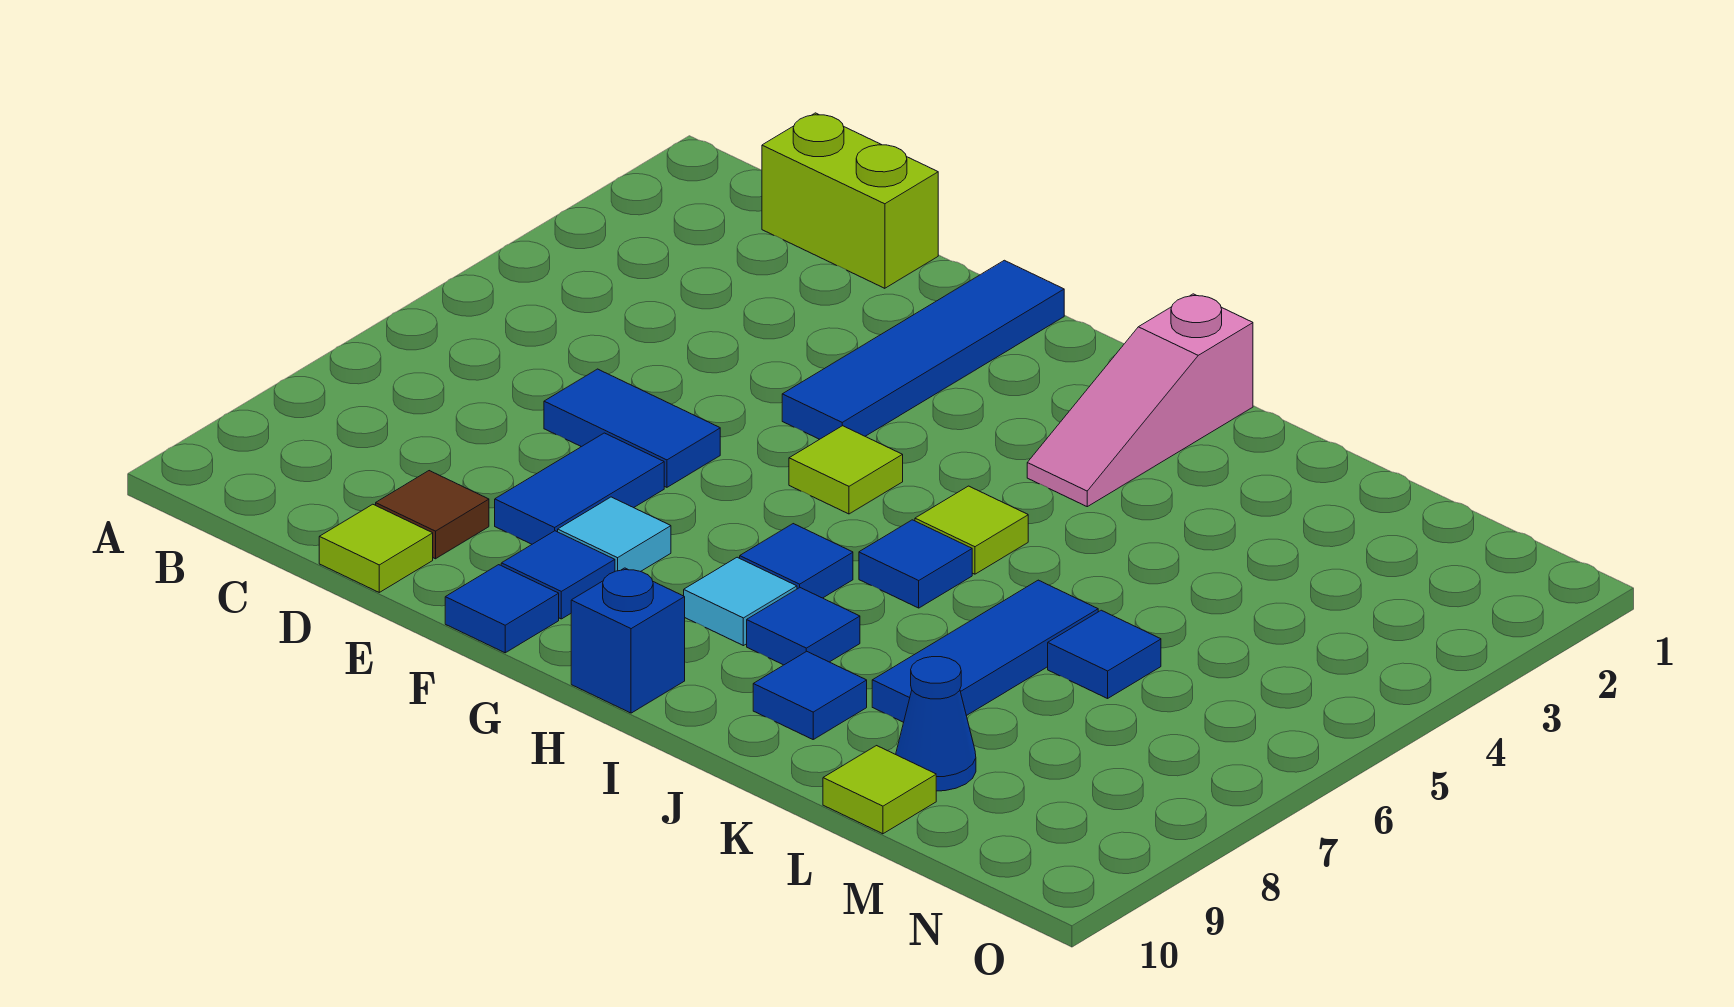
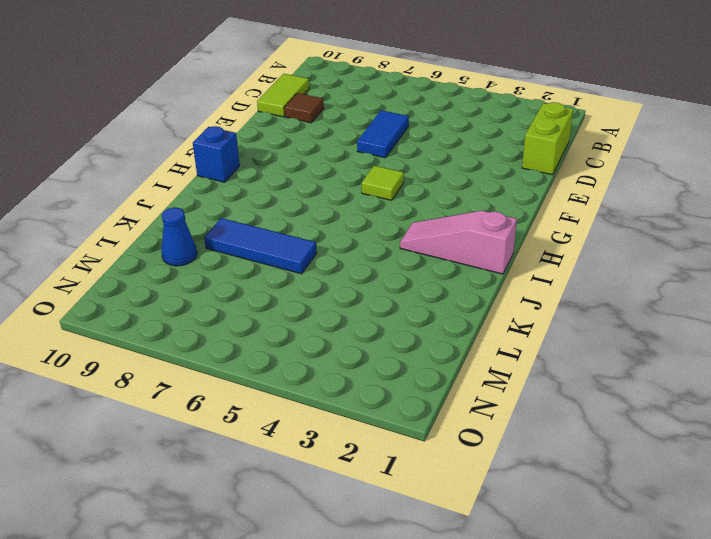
lime 1x2 tile [257,74,309,117] -> lime 1x1 tile [319,504,433,592]
none -> blue 1x2 tile [495,433,664,544]
none -> blue 1x4 tile [782,260,1064,439]
none -> cyan 1x1 tile [558,497,671,572]

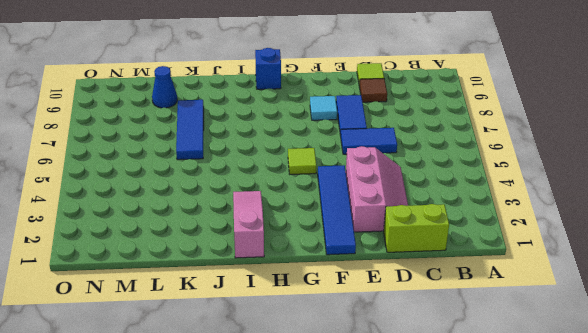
pink 2x3 slope [346,146,408,232] -> none
none -> blue 1x1 tile [501,531,615,619]
none -> blue 1x1 tile [445,565,559,653]
none -> blue 1x1 tile [740,524,853,598]

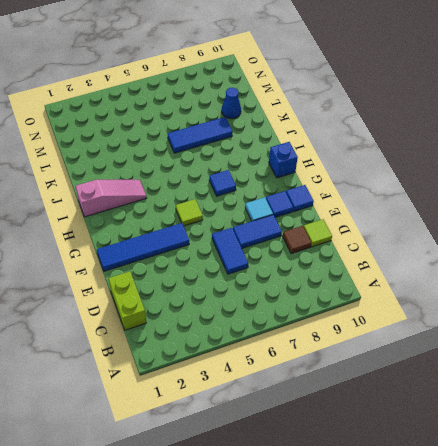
none -> cyan 1x1 tile [684,557,797,646]
none -> lime 1x1 tile [915,486,1028,574]
none -> blue 1x1 tile [859,520,972,608]

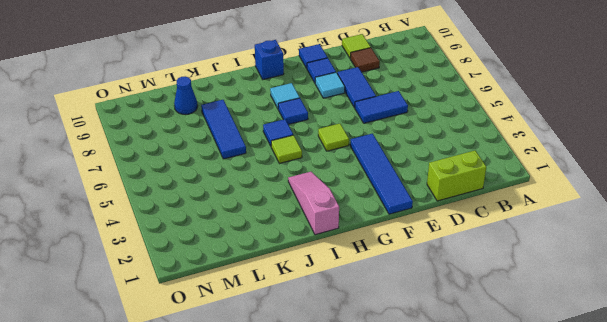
none -> blue 1x1 tile [747,588,860,665]
none -> blue 1x1 tile [753,651,867,739]
none -> blue 1x1 tile [1048,610,1161,698]

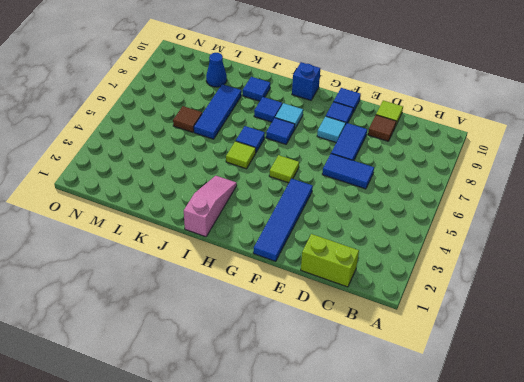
brown 1x1 tile [173,106,202,132] -> blue 1x1 tile [1048,610,1161,698]
none -> lime 1x1 tile [823,746,936,834]

